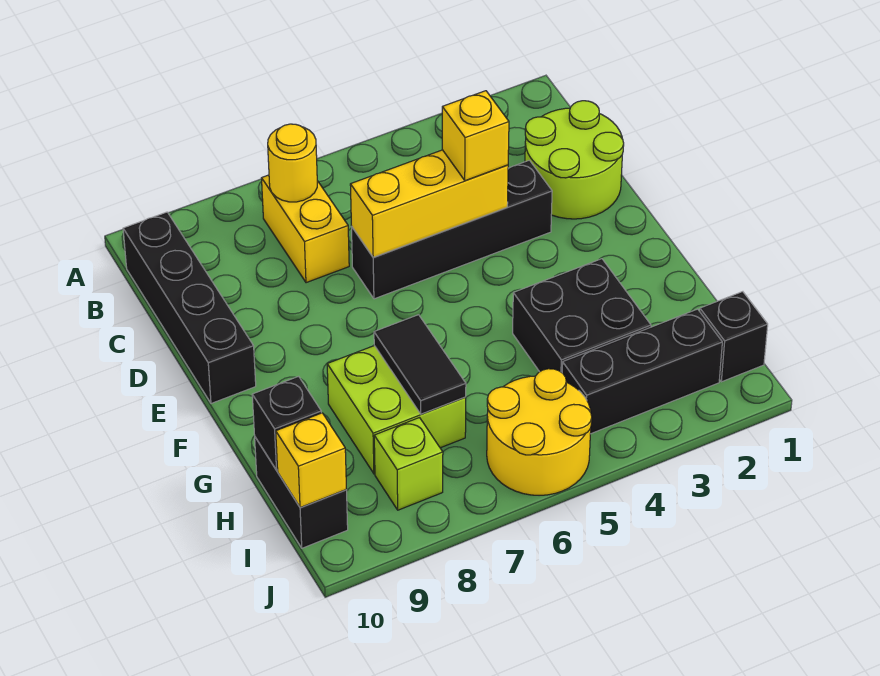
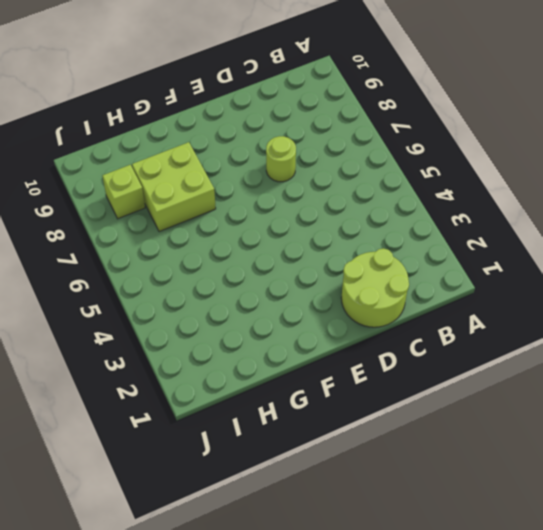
lime 1x1 round brick [266,136,296,182] -> none
none -> yellow 1x2 brick [262,175,349,283]
none -> black 1x4 brick [123,212,256,403]
none -> black 1x4 brick [352,160,552,299]

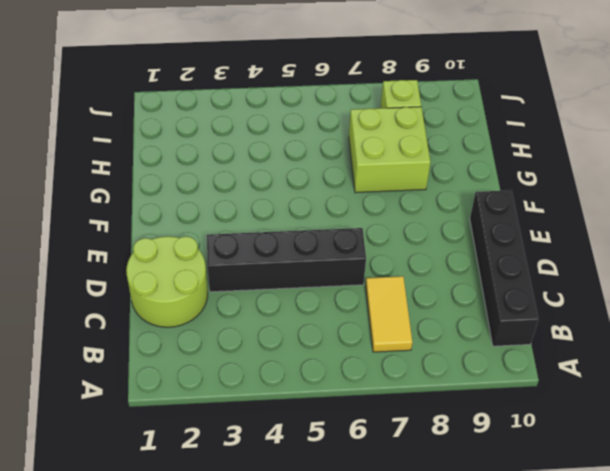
yellow 1x2 tile [366,276,412,352] -> yellow 1x2 brick [262,175,349,283]
none -> black 2x2 brick [513,259,651,372]
none -> black 1x2 brick [255,437,348,548]
none -> black 1x1 brick [700,292,768,382]

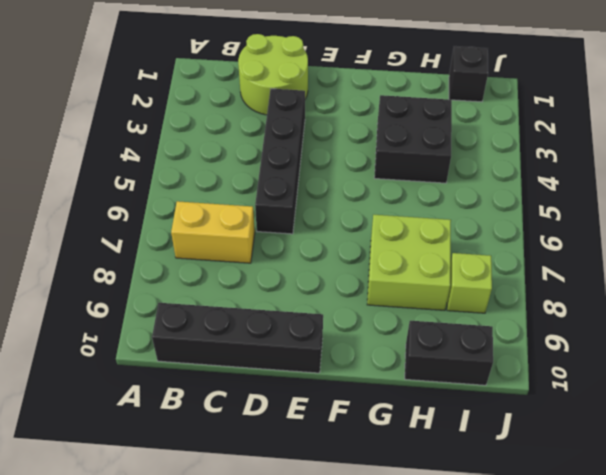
none -> black 1x3 brick [562,309,722,434]
none -> yellow 2x2 round brick [487,369,592,495]
none -> yellow 1x1 round brick [268,124,317,202]

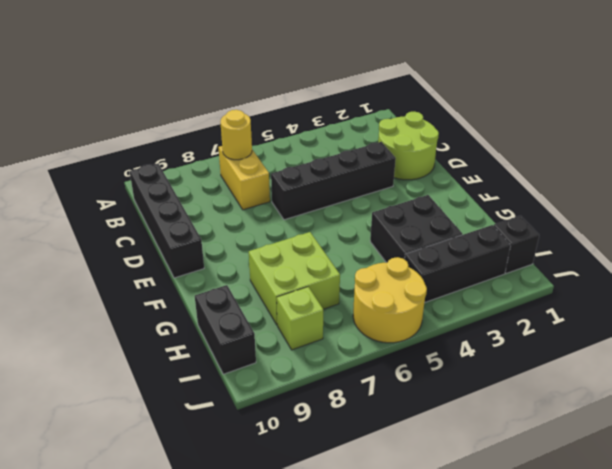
none -> yellow 1x3 brick [350,150,508,257]
none -> black 1x2 tile [374,315,466,414]
none -> black 1x1 brick [252,376,321,470]

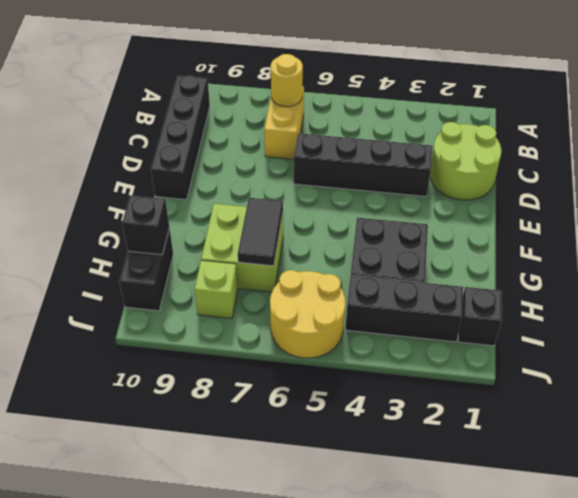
none -> yellow 1x3 brick [350,150,508,257]
none -> yellow 1x1 brick [276,413,346,508]
none -> yellow 1x1 brick [442,91,509,181]

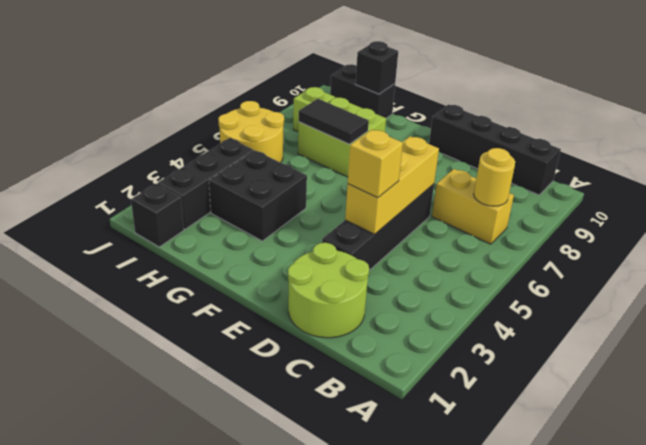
none -> yellow 1x1 brick [276,413,346,508]

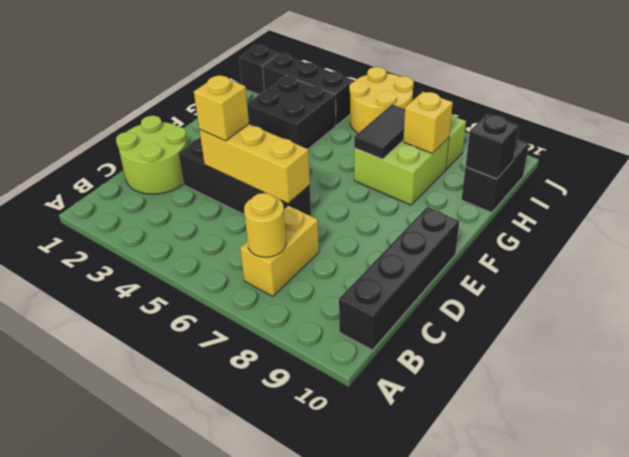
yellow 1x1 brick [403,92,453,153] -> yellow 1x1 brick moved to [276,413,346,508]

